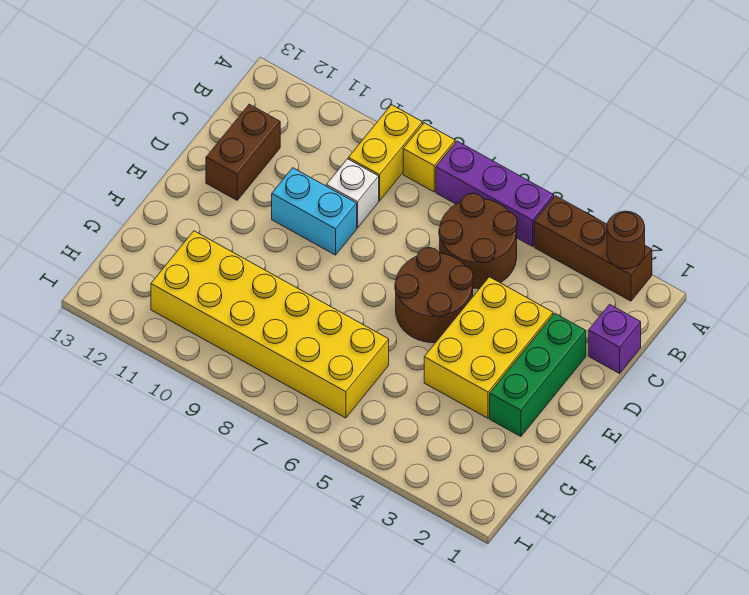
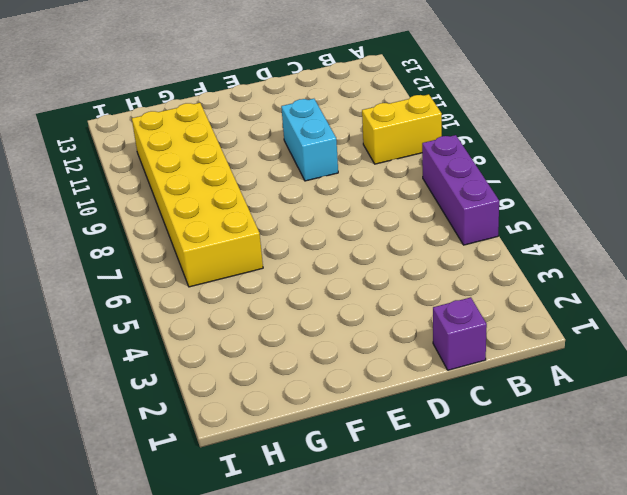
none -> brown 1x3 brick [534,196,652,301]
none -> yellow 1x1 brick [403,123,455,192]
none -> brown 2x2 round brick [439,193,517,289]

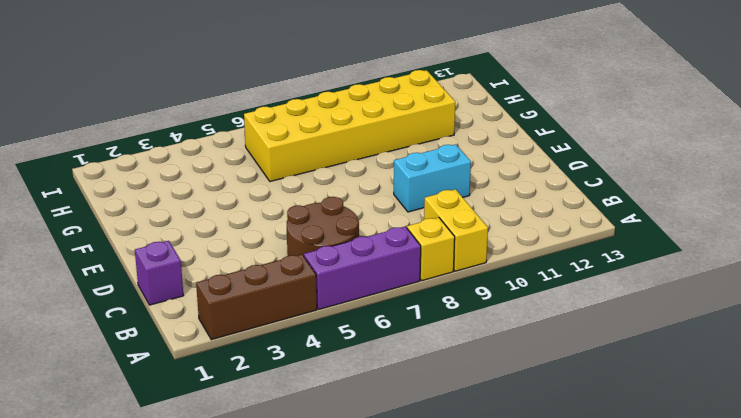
none -> white 1x1 brick [326,159,379,228]
none -> brown 1x2 brick [206,104,280,200]
none -> green 1x3 brick [490,313,586,437]

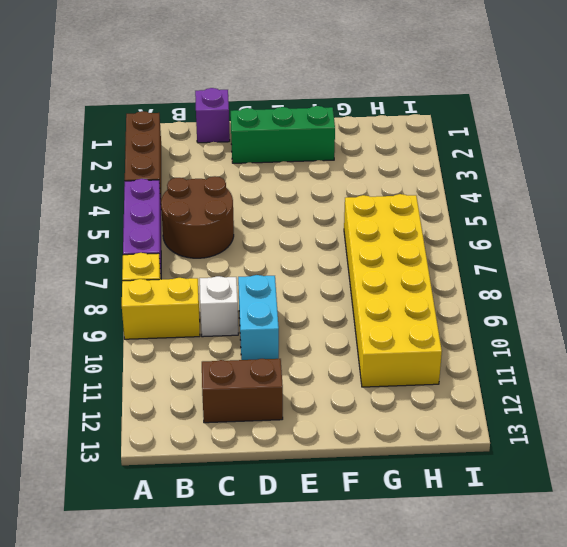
none -> yellow 2x3 brick [424,277,553,418]
none -> brown 2x2 round brick [395,248,473,343]
none -> brown 1x1 round brick [607,211,645,269]

